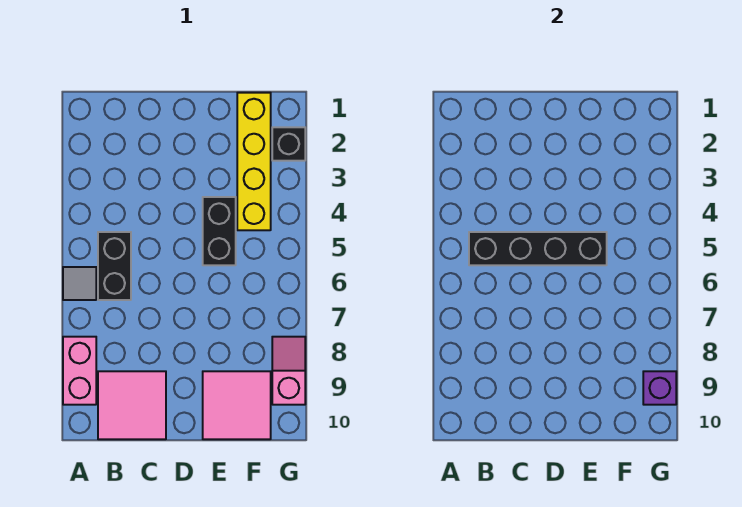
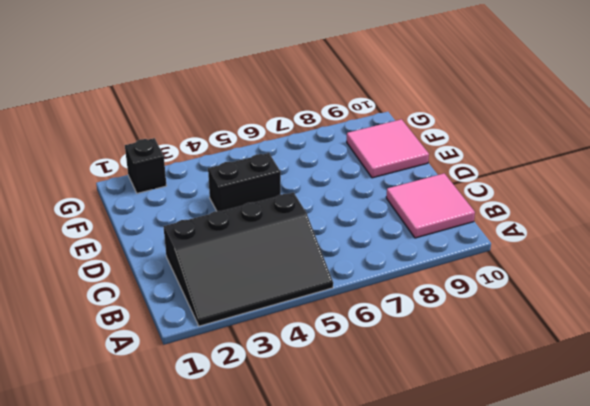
black 3x4 slope [163,193,333,326] -> black 1x2 brick [98,232,131,300]
none -> grey 1x1 tile [63,267,96,300]
none -> pink 1x2 brick [63,337,96,405]

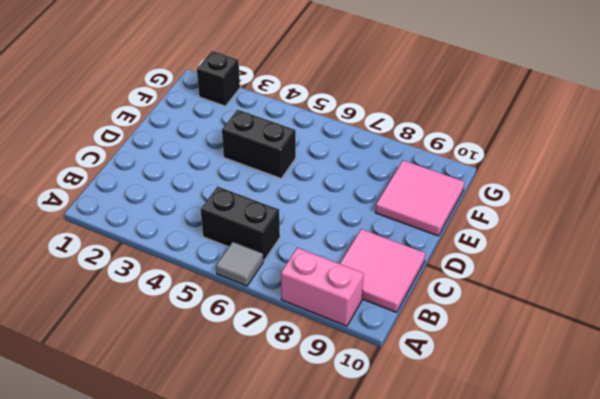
none -> yellow 1x4 brick [237,93,271,230]
none -> pink 1x2 slope [272,337,305,405]

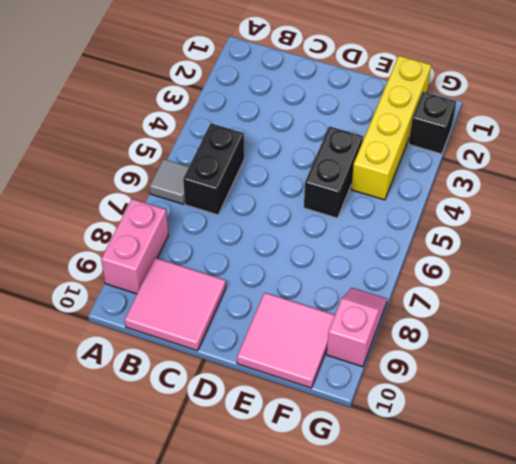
none -> black 1x4 brick [469,232,607,265]
none -> purple 1x1 brick [643,371,676,405]

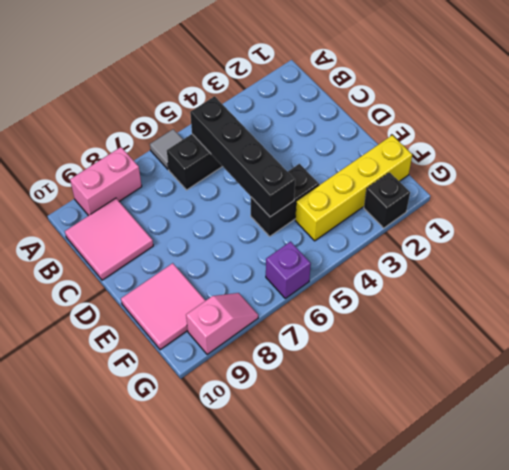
purple 1x1 brick [266,242,311,298] -> purple 1x1 brick moved to [643,371,676,405]

